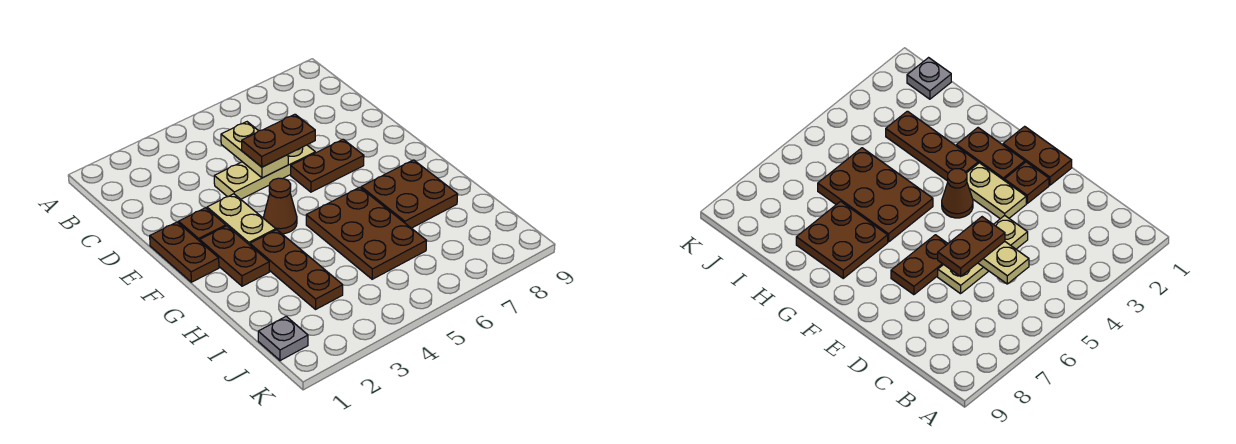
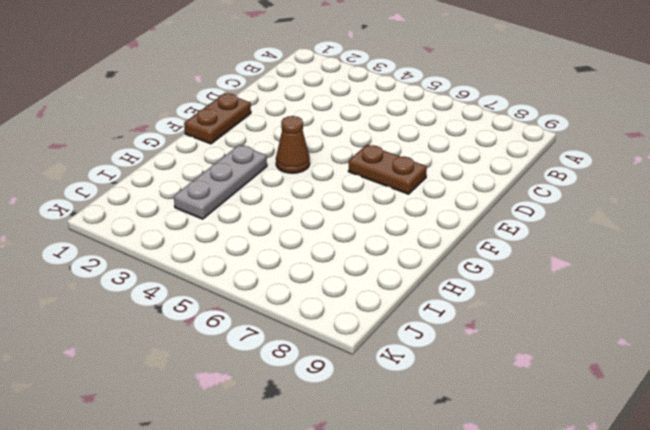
grey 1x3 plate [174,145,267,219] -> brown 1x3 plate [250,230,343,309]
none -> tan 1x3 plate [214,145,315,199]
none -> brown 1x1 plate [179,208,226,241]
none -> tan 1x2 plate [207,194,276,245]

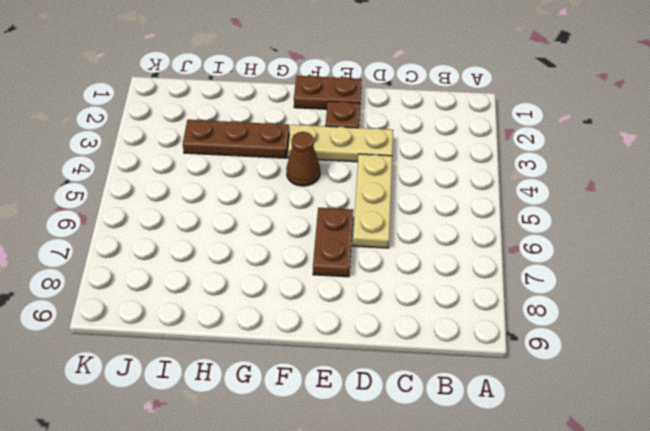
tan 1x3 plate [288,125,393,162] -> tan 1x2 plate [207,194,276,245]
none -> brown 1x2 plate [200,226,269,286]
none -> brown 2x3 plate [306,187,426,279]
none -> brown 2x2 plate [361,160,458,228]

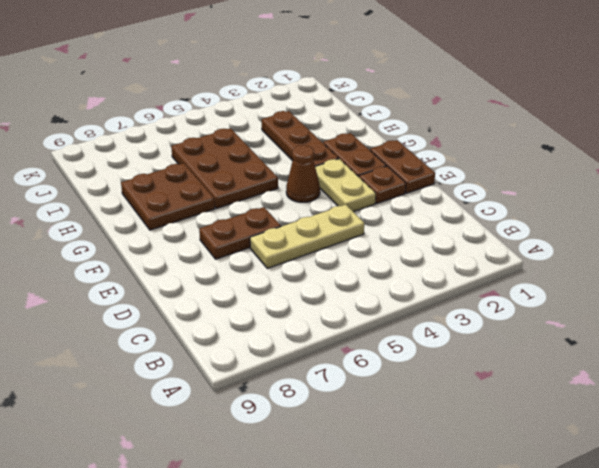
none -> grey 1x1 plate [258,316,308,361]
none -> tan 1x2 plate [221,122,288,178]
none -> brown 1x2 plate [242,114,315,167]

